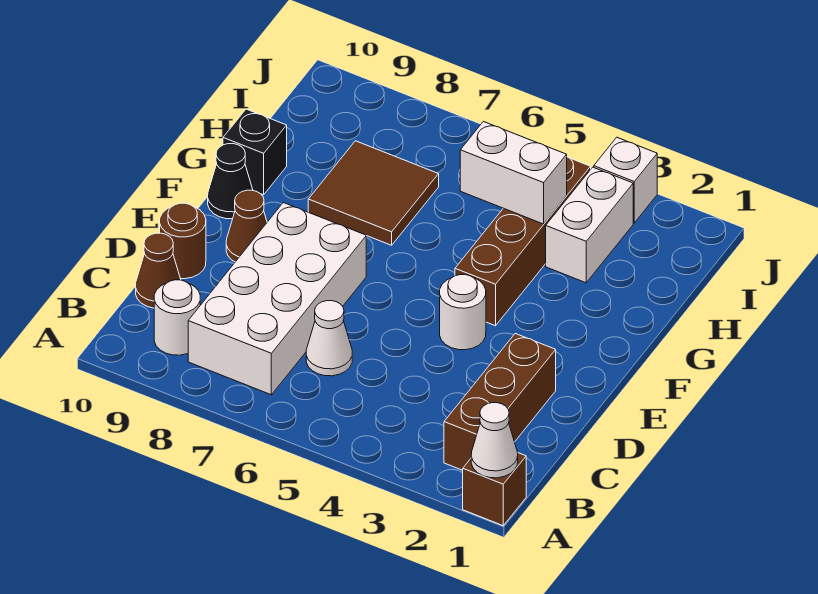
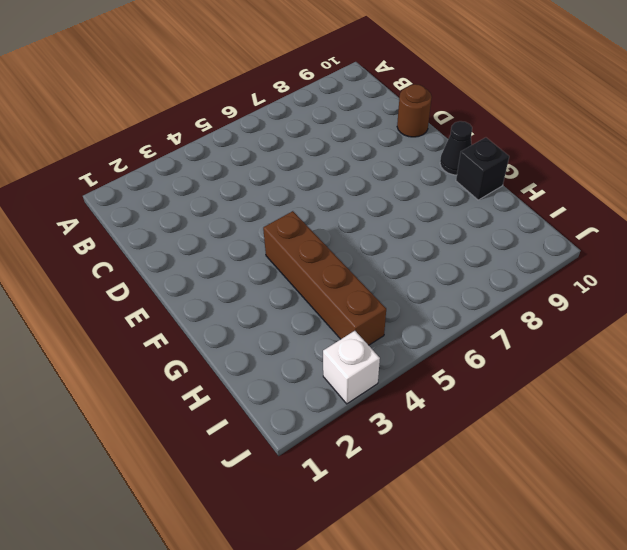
none -> brown 1x1 brick [463,453,526,526]
none -> brown 1x3 brick [444,334,556,470]
none -> white 2x4 brick [188,203,366,395]

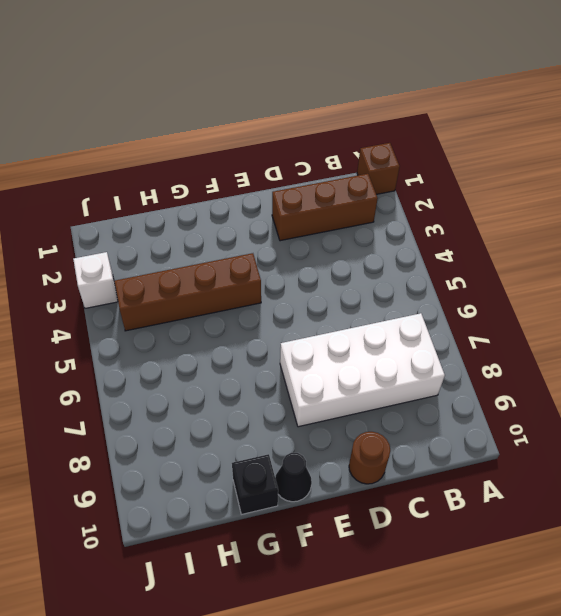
none -> white 1x1 round brick [154,280,200,355]
none -> white 1x1 cone [306,301,352,376]
none -> brown 1x1 cone [136,233,181,308]

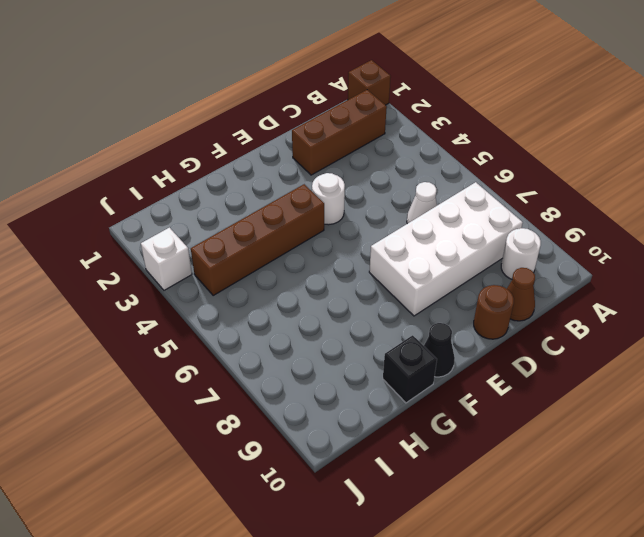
none -> brown 1x1 cone [226,190,267,262]
none -> brown 2x2 tile [308,141,439,245]
none -> white 1x2 brick [546,167,633,283]

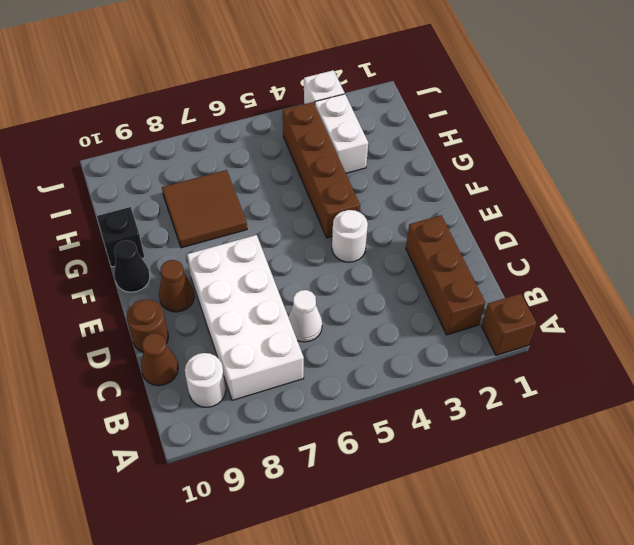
none -> white 1x1 cone [471,403,518,478]
none -> white 1x2 brick [460,122,567,224]

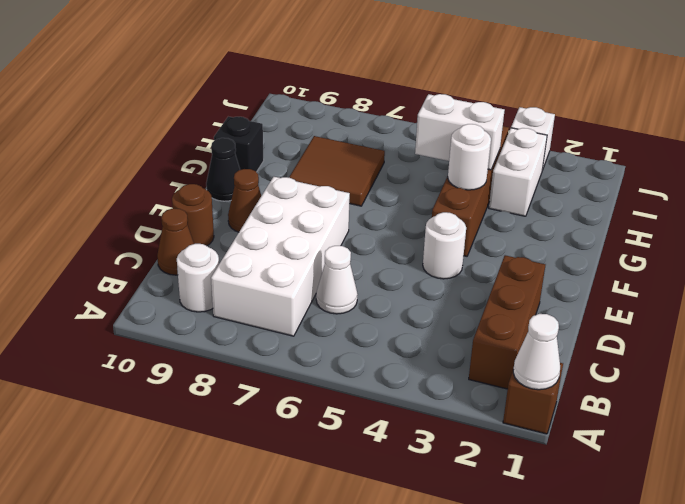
white 1x1 round brick [448,124,491,190] -> none

